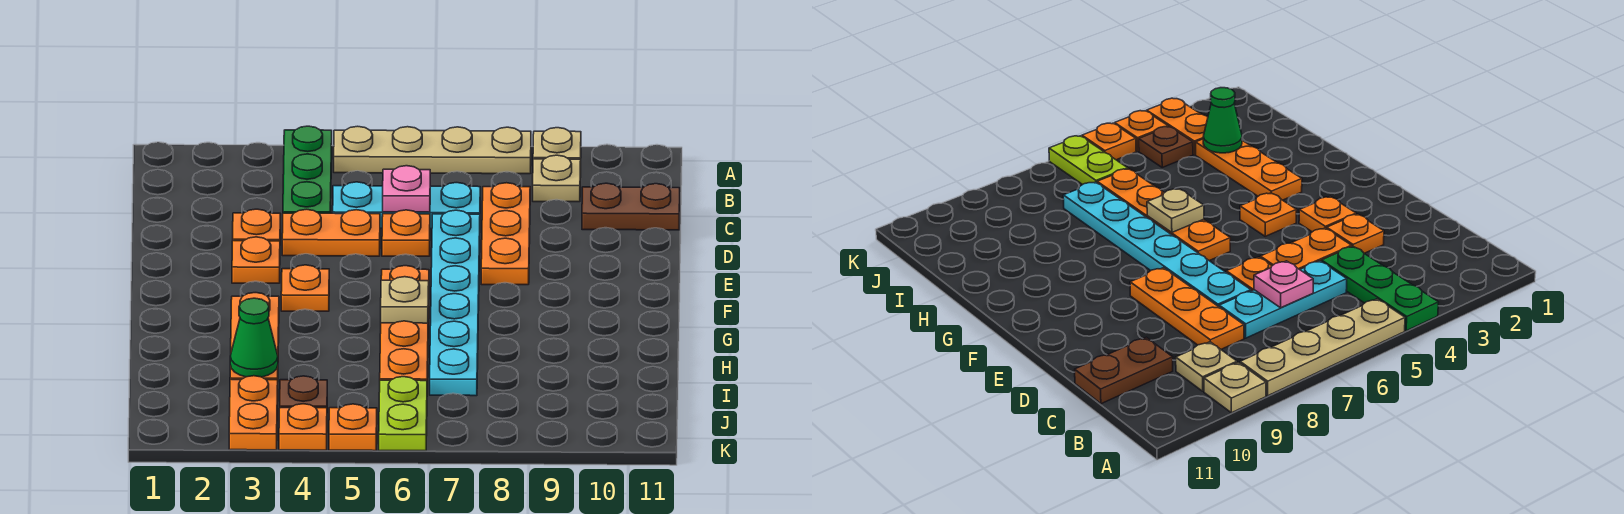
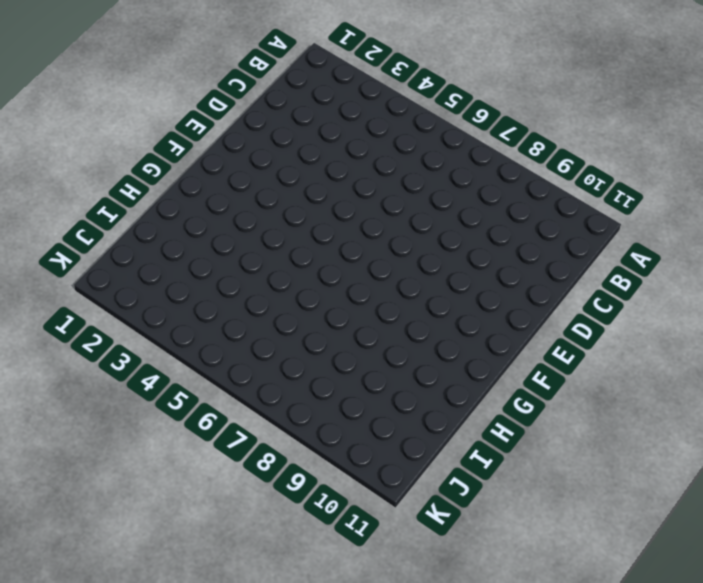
none -> green 1x3 plate [283,126,332,213]
none -> tan 1x4 plate [334,126,531,174]
none -> tan 1x1 plate [533,128,581,159]

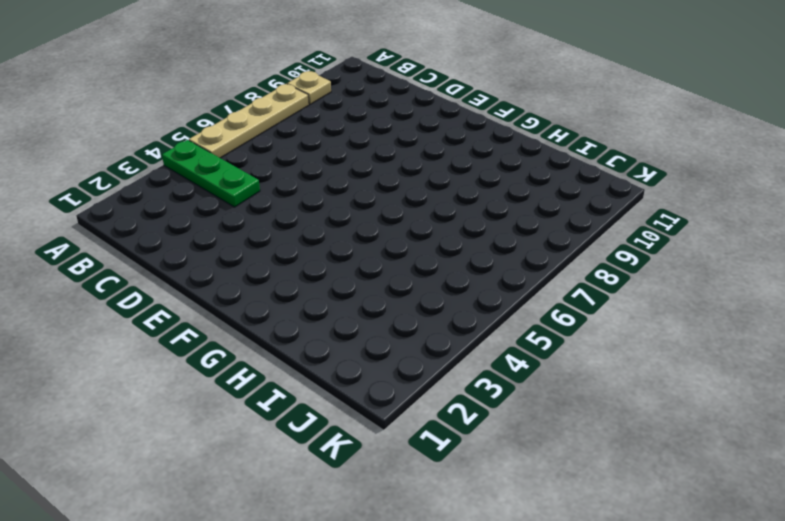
none -> tan 1x1 plate [533,155,581,202]
none -> cyan 1x3 plate [333,182,480,229]
none -> orange 1x3 plate [481,183,530,285]

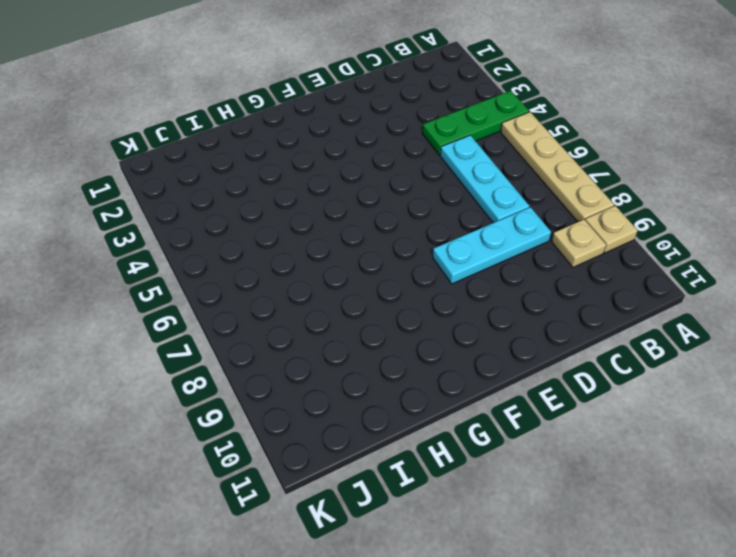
cyan 1x3 plate [433,207,551,284] -> orange 1x3 plate [481,183,530,285]
none -> brown 1x2 plate [582,183,680,230]
none -> orange 1x1 plate [233,209,280,241]
none -> orange 1x2 plate [282,209,380,256]

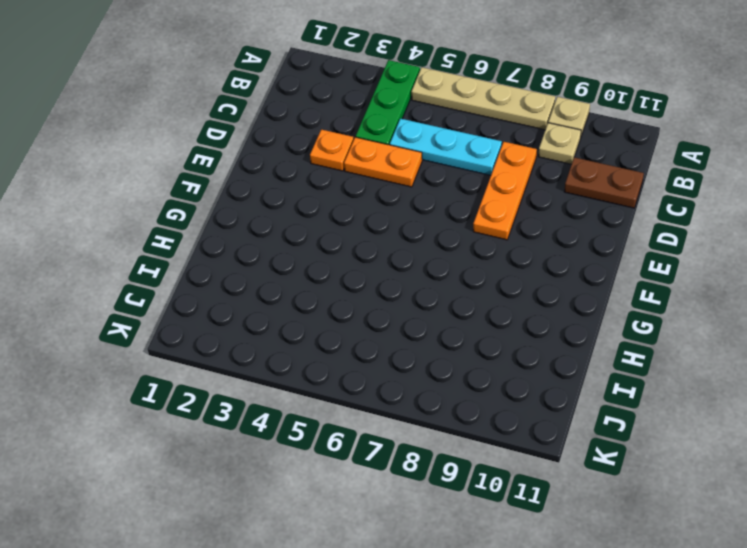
none -> orange 1x1 plate [382,210,430,256]
none -> cyan 1x6 plate [430,210,480,396]
none -> orange 1x1 plate [232,237,280,283]

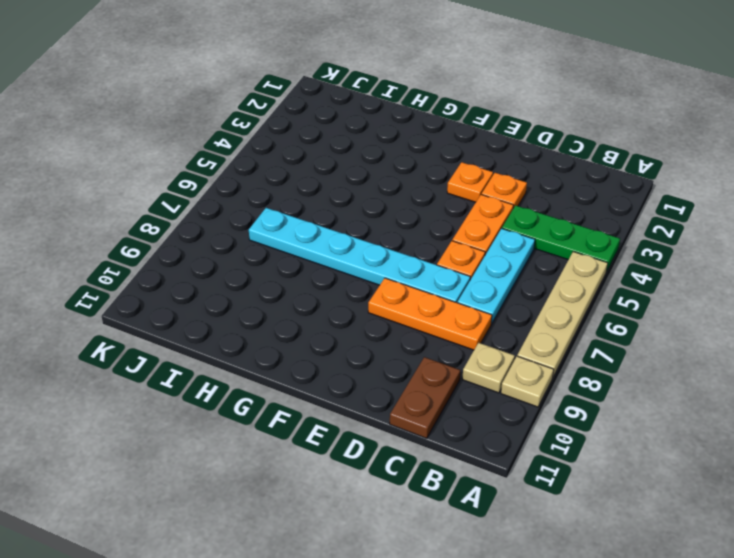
none -> orange 1x1 plate [281,265,329,311]
none -> orange 1x4 plate [380,266,429,381]
none -> orange 1x3 plate [230,293,279,380]

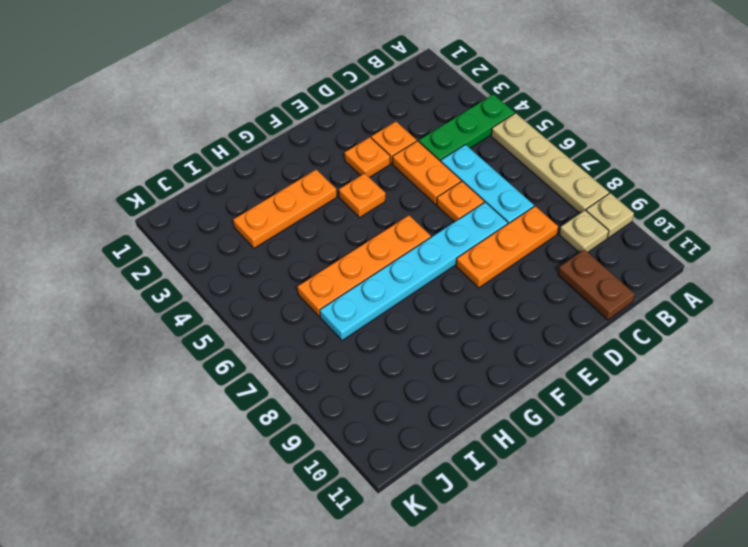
none -> orange 1x2 plate [229,376,278,450]
none -> brown 1x1 plate [280,376,327,408]
none -> lime 1x2 plate [379,377,427,451]

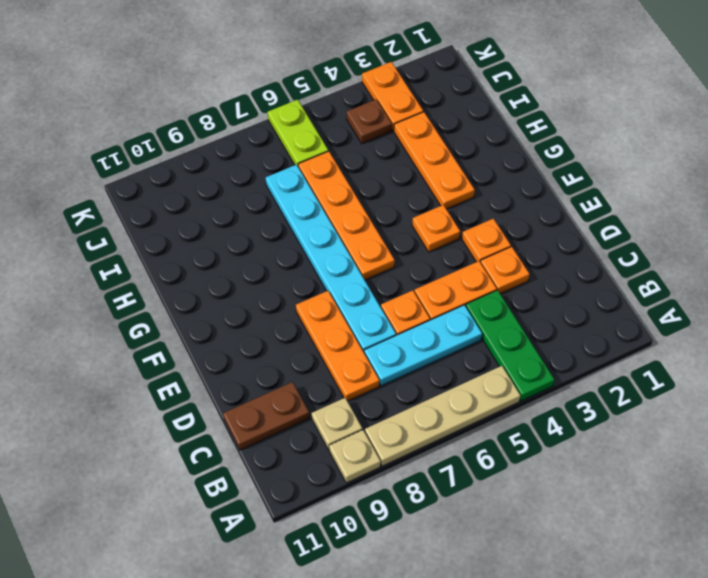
none -> orange 1x1 plate [279,404,327,450]
none -> orange 1x1 plate [329,404,377,451]
none -> pink 1x1 plate [383,166,430,212]

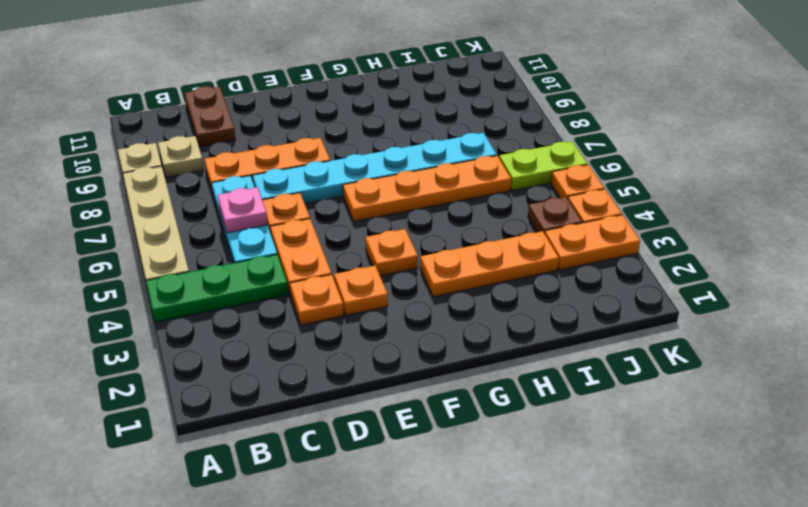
none -> tan 1x1 plate [381,277,429,323]
none -> green 1x1 cone [230,298,278,377]

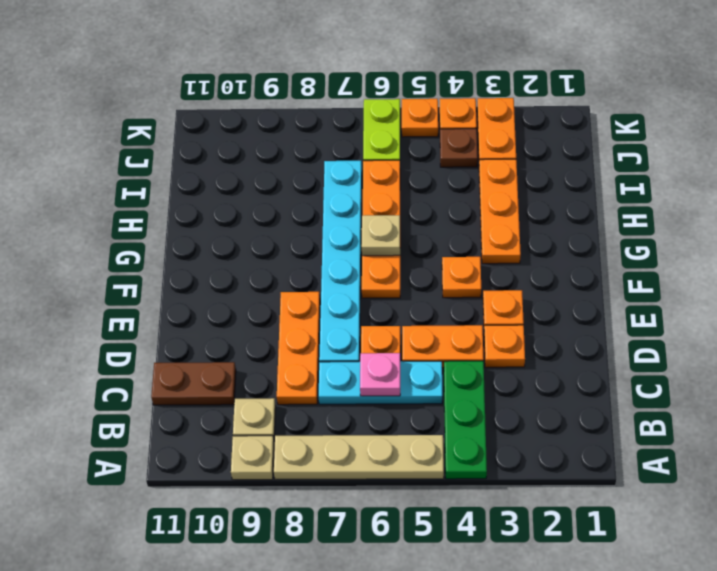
none -> green 1x1 cone [230,298,278,377]

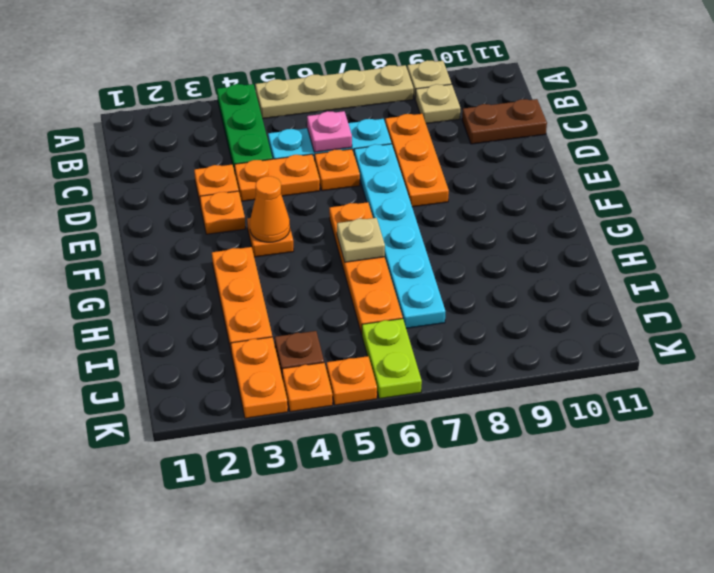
orange 1x1 cone [250,176,290,242] -> none
none -> green 1x1 cone [230,298,278,377]

